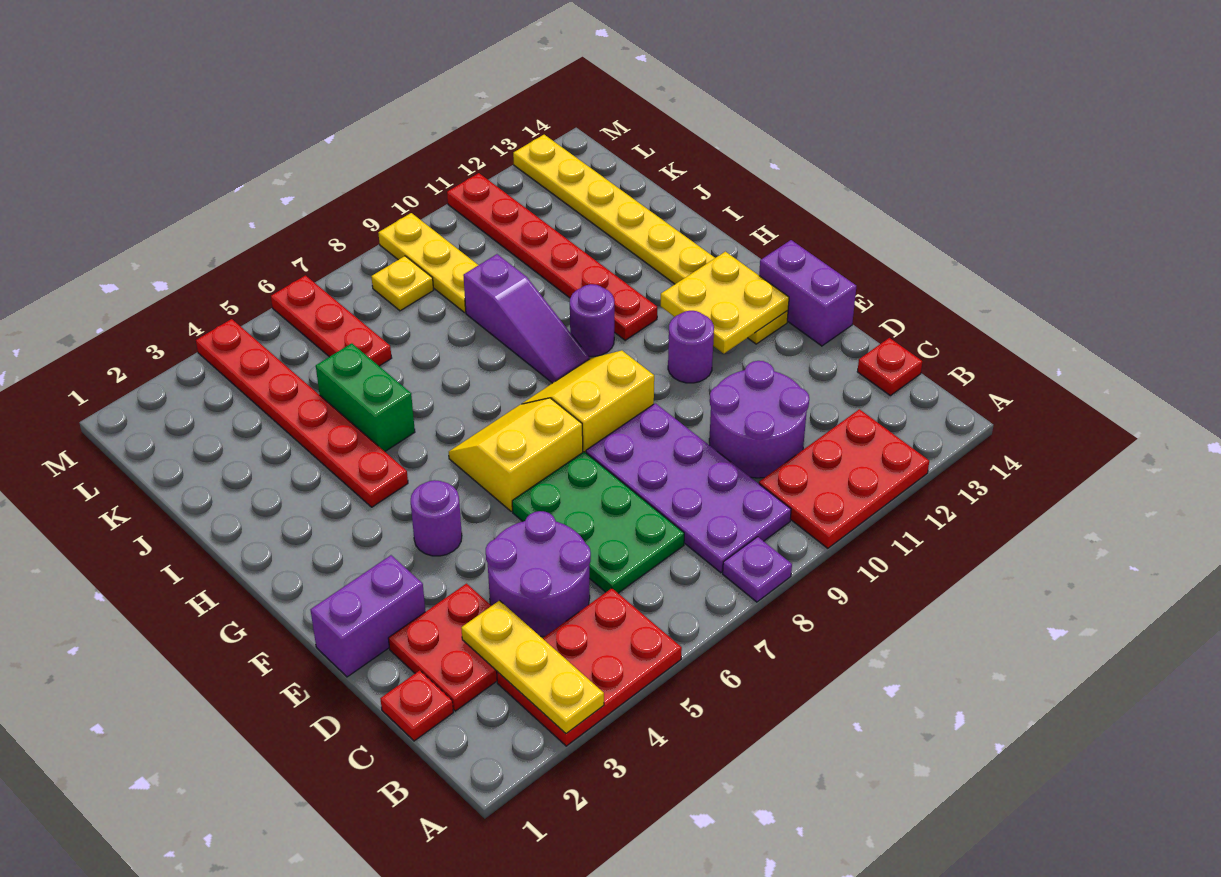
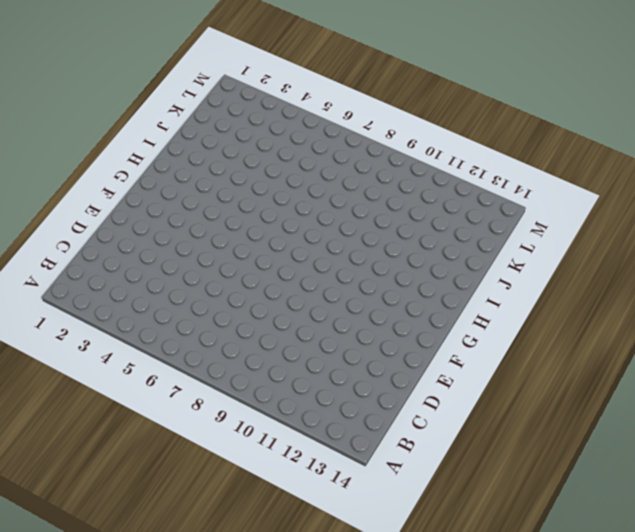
none -> red 2x3 plate [497,588,682,746]
none -> purple 1x1 plate [723,537,792,602]
none -> red 2x3 plate [759,409,929,548]

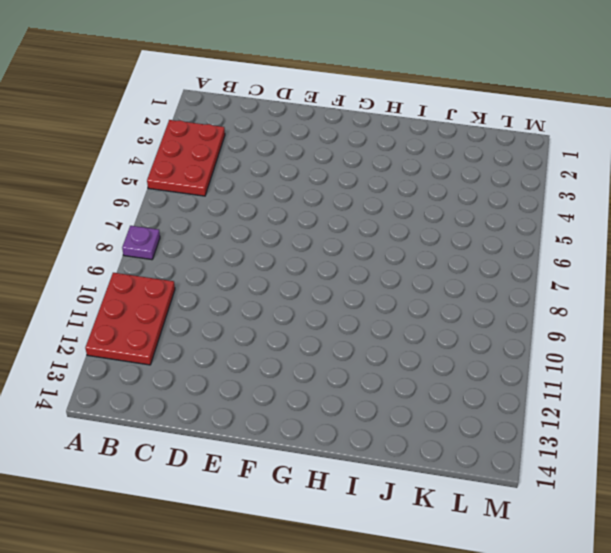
none -> purple 2x4 plate [586,403,791,573]
none -> red 1x1 plate [380,670,453,741]
none -> red 2x2 plate [388,584,497,711]

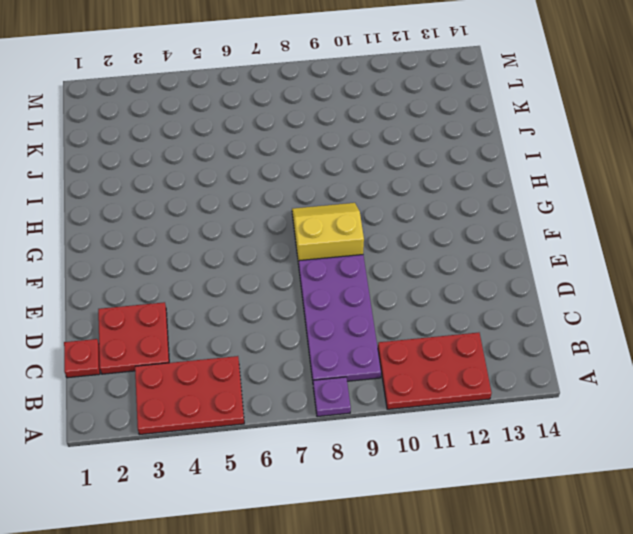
none -> purple 2x2 round brick [486,511,591,636]
none -> green 2x3 plate [512,452,684,593]
none -> purple 2x2 round brick [709,361,809,478]

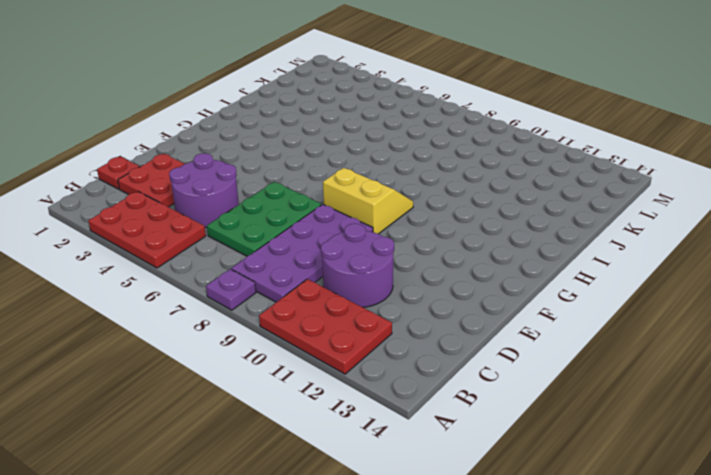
none -> red 1x1 plate [857,338,922,396]
none -> purple 1x2 brick [311,555,425,677]
none -> purple 1x2 brick [759,240,856,346]

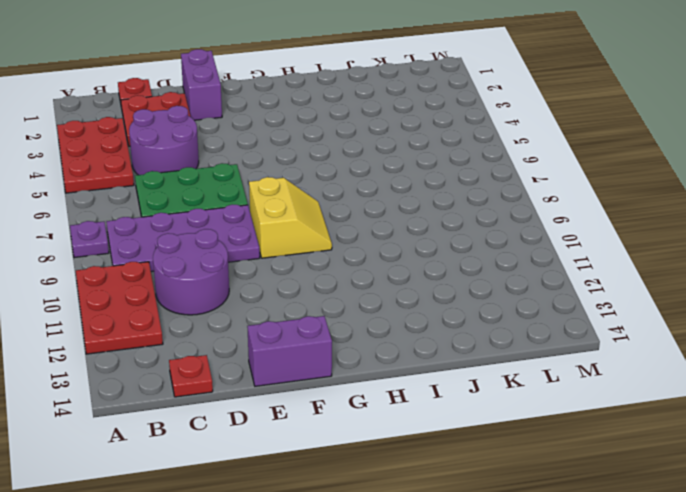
none -> purple 1x1 round brick [411,480,462,556]
none -> yellow 2x2 slope [449,398,583,511]
none -> purple 1x1 round brick [668,311,714,383]

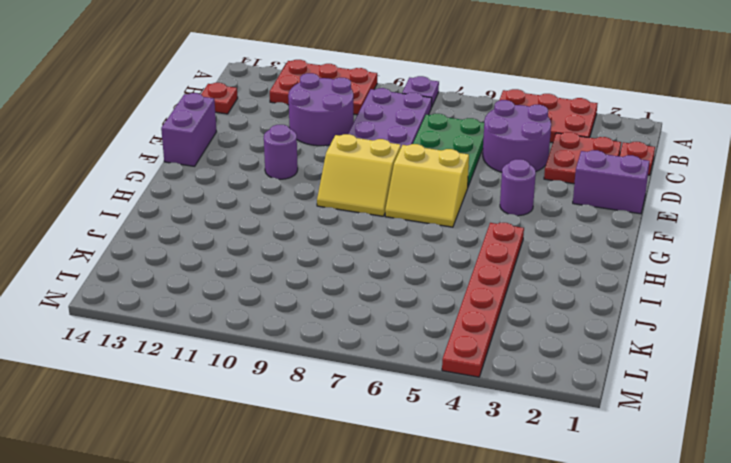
none -> yellow 1x8 plate [513,135,788,344]
none -> purple 1x3 slope [463,254,589,383]
none -> purple 1x1 round brick [570,284,614,356]

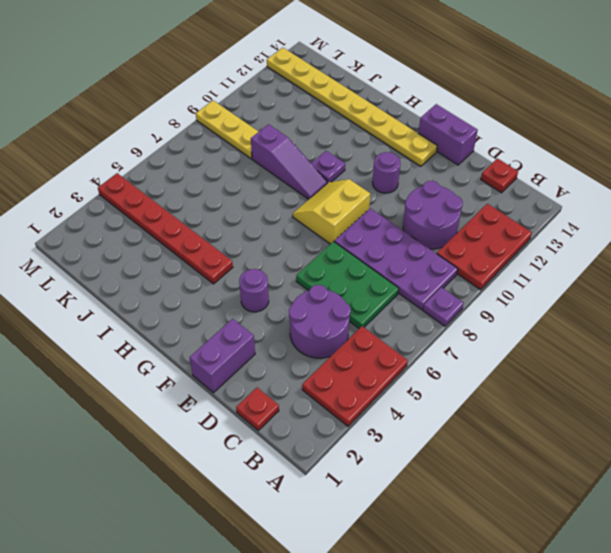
purple 1x1 plate [311,151,345,183] -> purple 1x1 round brick [570,284,614,356]
none -> red 2x2 plate [388,584,497,711]
none -> yellow 2x2 slope [449,398,583,511]
none -> red 1x6 plate [447,173,657,340]

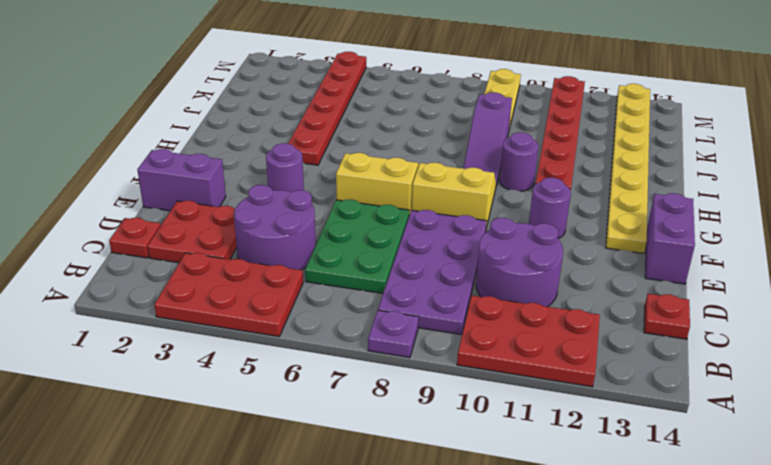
none -> green 1x2 brick [316,343,415,451]
none -> red 1x3 plate [271,275,392,366]
none -> yellow 1x1 plate [371,256,433,311]

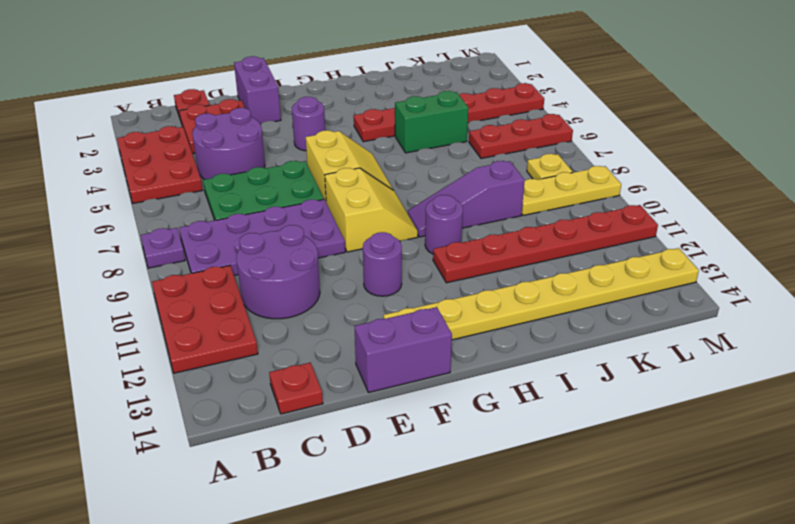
none -> yellow 1x3 plate [461,601,604,733]
none -> yellow 2x2 plate [661,252,789,354]

